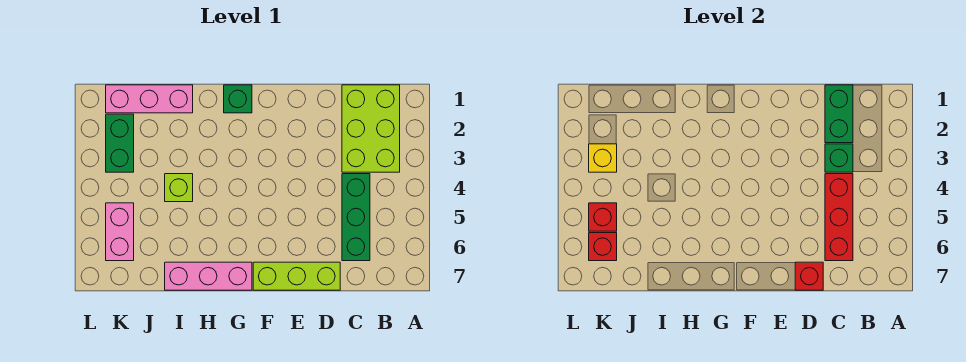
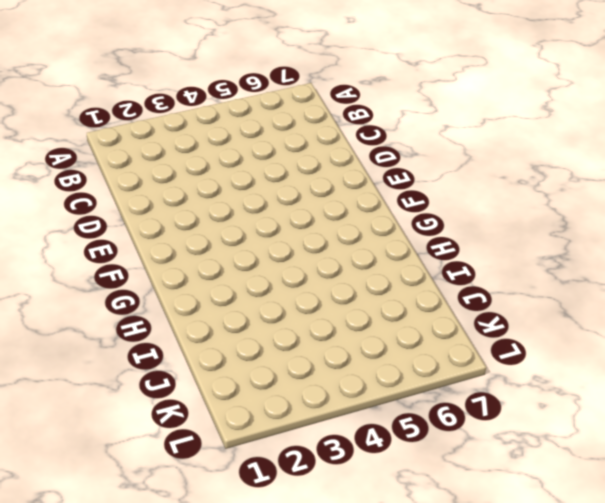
none -> lime 2x3 brick [342,85,400,172]
none -> green 1x3 brick [342,174,370,261]
none -> lime 1x3 brick [253,262,340,290]

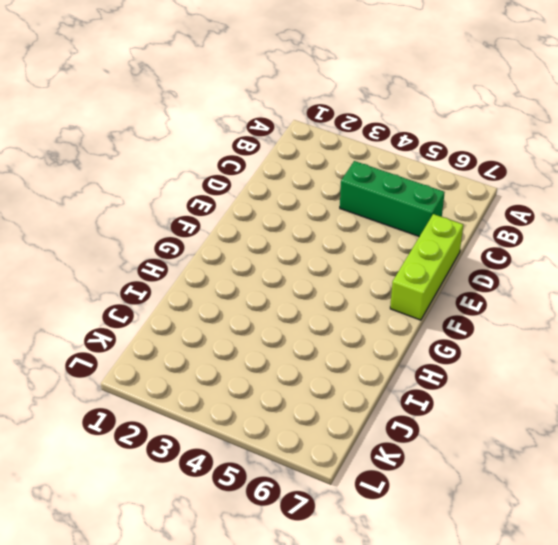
none -> lime 2x3 brick [342,85,400,172]
none -> green 1x1 brick [224,85,252,113]
none -> pink 1x3 brick [165,262,252,290]

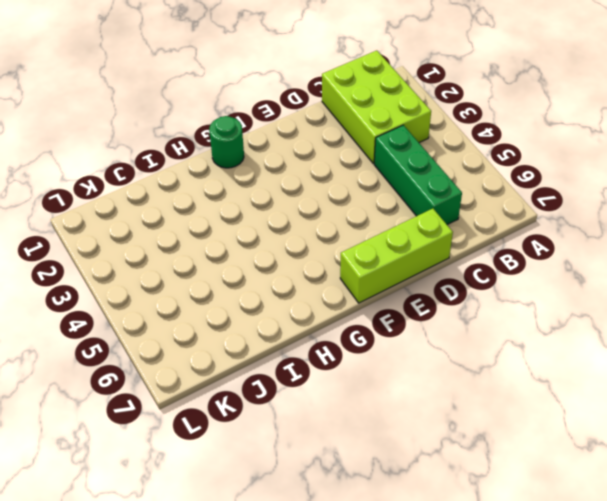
green 1x1 round brick [209,116,244,168] -> green 1x1 brick [224,85,252,113]
none -> pink 1x3 brick [165,262,252,290]
none -> pink 1x3 brick [106,85,193,113]
none -> lime 1x1 brick [165,174,193,202]

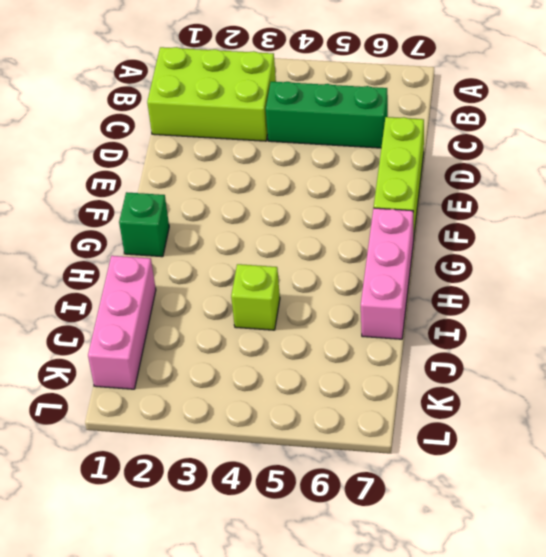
none -> green 1x2 brick [106,114,134,172]
none -> pink 1x2 brick [106,203,134,261]
none -> green 1x2 brick [825,85,853,143]

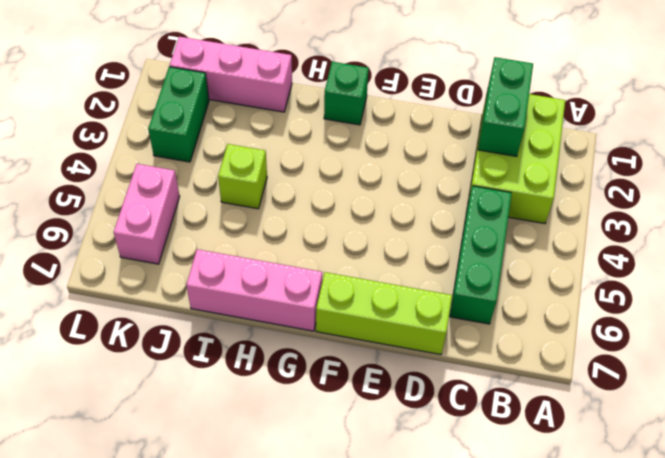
none -> green 1x1 brick [825,144,853,172]
none -> red 1x3 brick [825,174,853,261]
none -> red 1x1 brick [795,262,823,290]

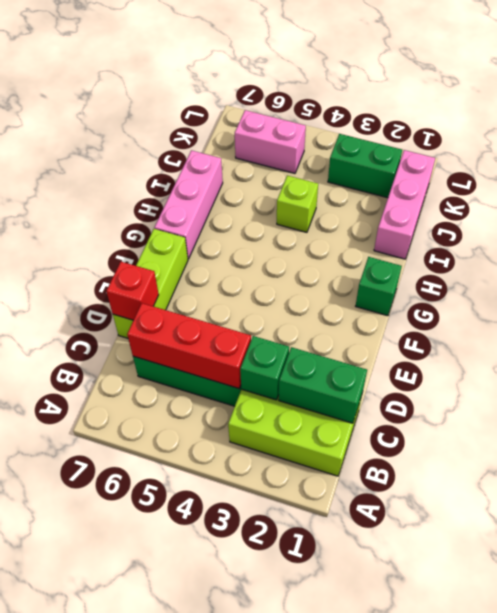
none -> yellow 1x1 brick [589,144,617,172]
none -> red 1x1 brick [589,203,617,231]
none -> red 1x1 brick [589,233,617,261]

